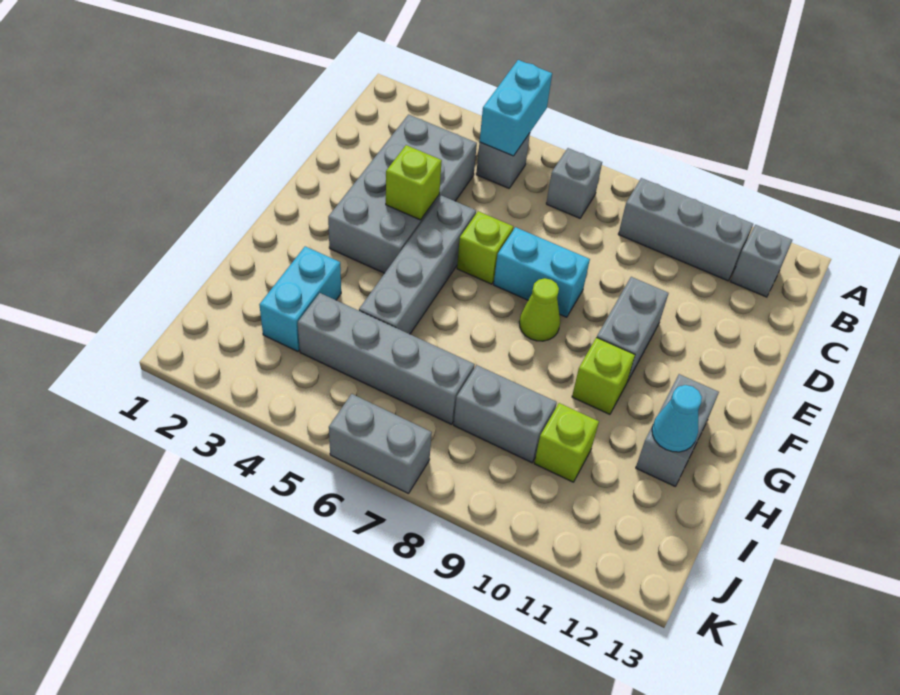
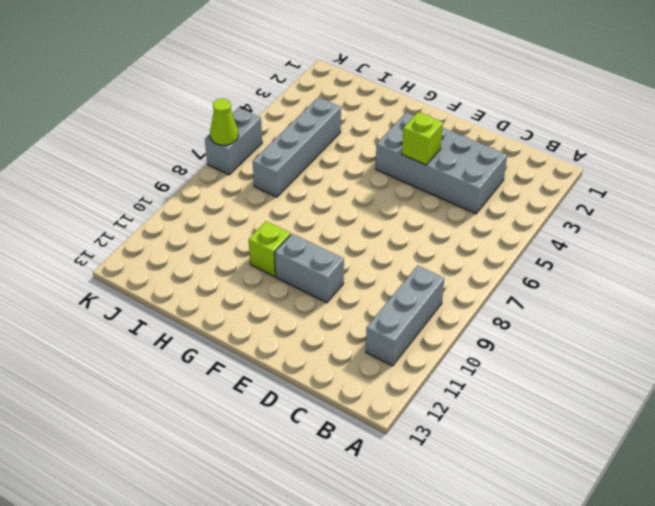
lime 1x1 cone [210,98,238,145] -> lime 1x1 cone moved to [519,278,560,341]
none -> grey 1x1 brick [476,133,530,188]
none -> grey 1x1 brick [546,148,602,218]
none -> grey 1x1 brick [730,225,792,297]

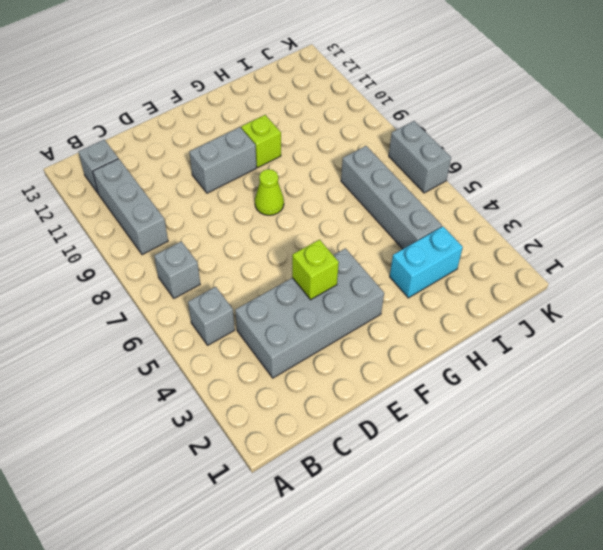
none -> grey 1x4 brick [359,195,476,334]
none -> lime 1x1 brick [457,211,513,284]
none -> cyan 1x2 brick [494,227,590,317]

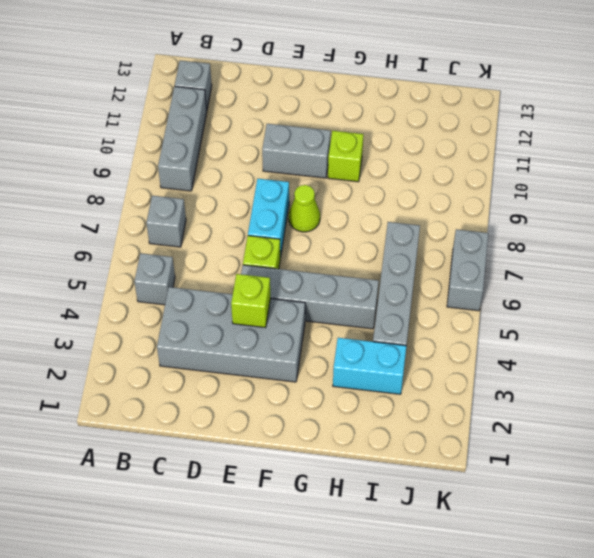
none -> grey 1x2 brick [636,374,719,486]
none -> grey 1x2 brick [454,365,557,463]
none -> lime 1x1 brick [534,403,599,482]

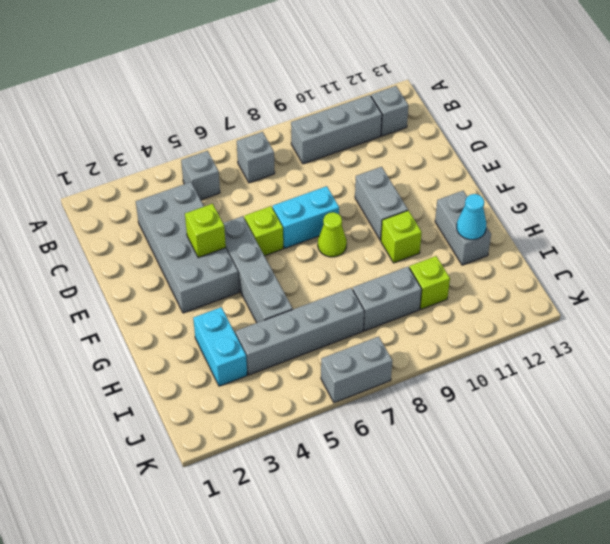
none -> cyan 1x2 brick [480,60,552,156]

